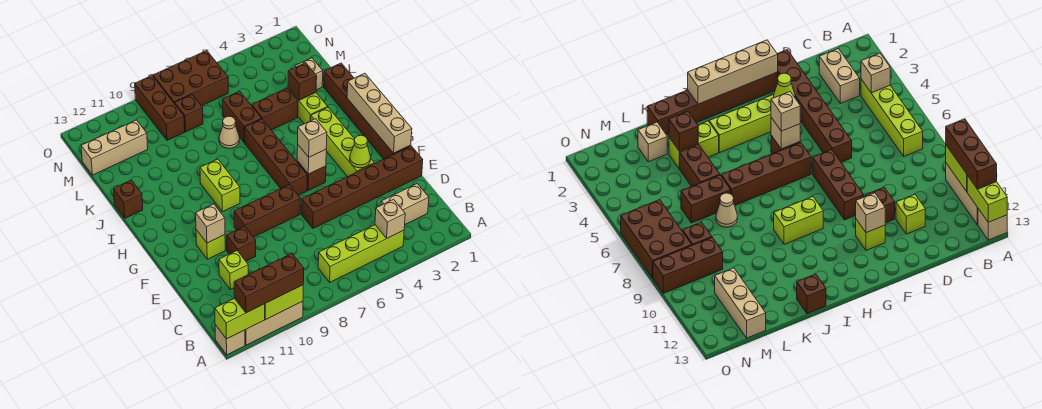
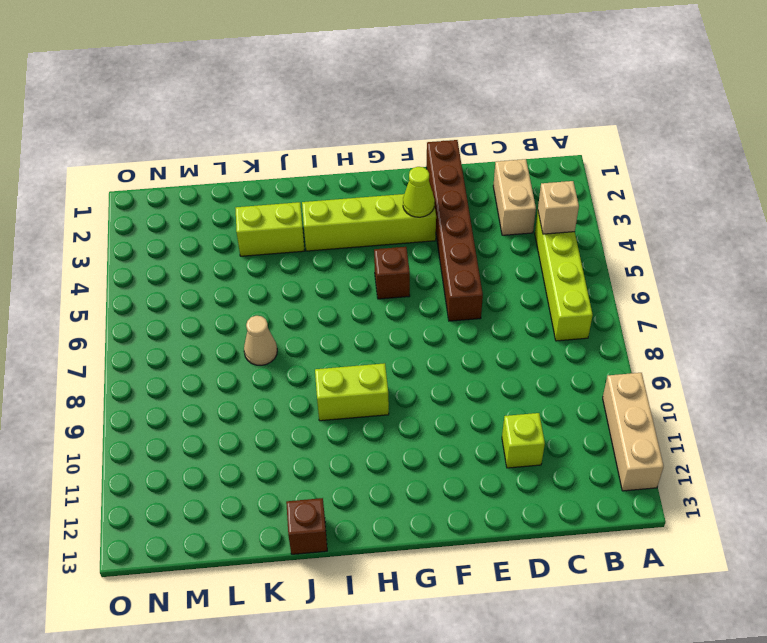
none -> tan 1x1 brick [215,325,245,355]
none -> brown 1x1 brick [227,226,256,261]
none -> brown 1x6 brick [324,63,411,159]
none -> brown 1x3 brick [234,185,301,237]

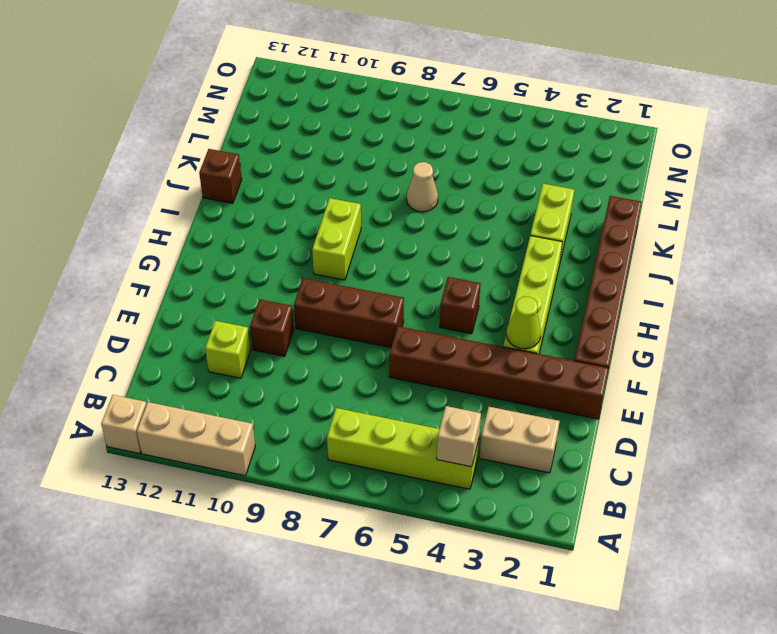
none -> lime 1x1 brick [196,230,225,259]
none -> brown 1x4 brick [244,119,307,195]
none -> brown 1x2 brick [252,88,298,130]
none -> brown 1x2 brick [222,91,262,142]

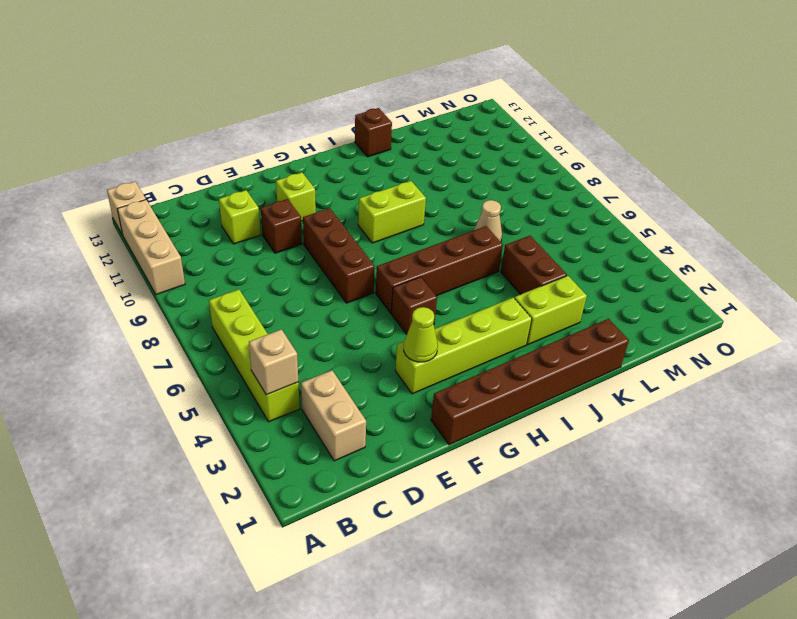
none -> brown 1x6 brick [302,146,423,228]
none -> brown 1x2 brick [222,91,262,142]
none -> tan 1x1 brick [295,58,323,90]
none -> brown 1x1 brick [175,95,203,132]

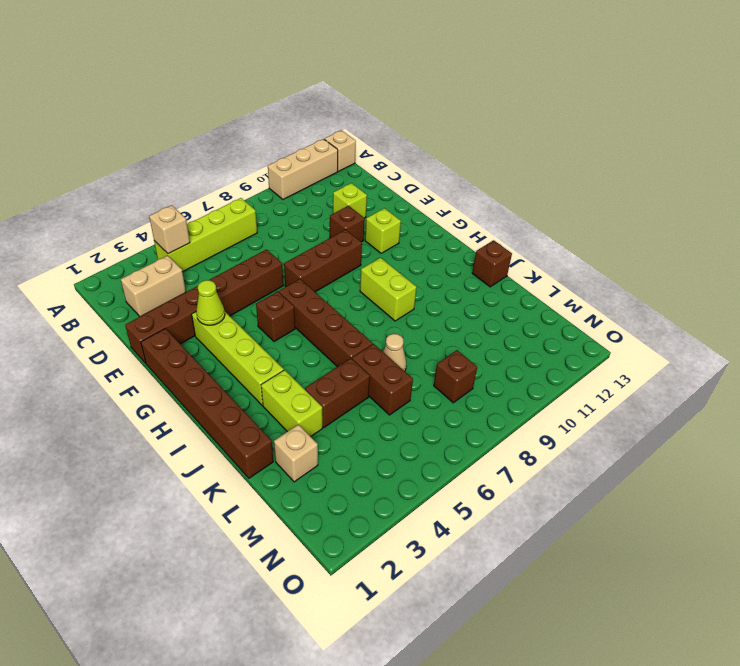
none -> brown 1x3 brick [135,76,185,140]
none -> tan 1x3 brick [81,120,148,175]
none -> brown 2x3 brick [153,51,228,106]
none -> lime 1x2 brick [265,285,303,320]

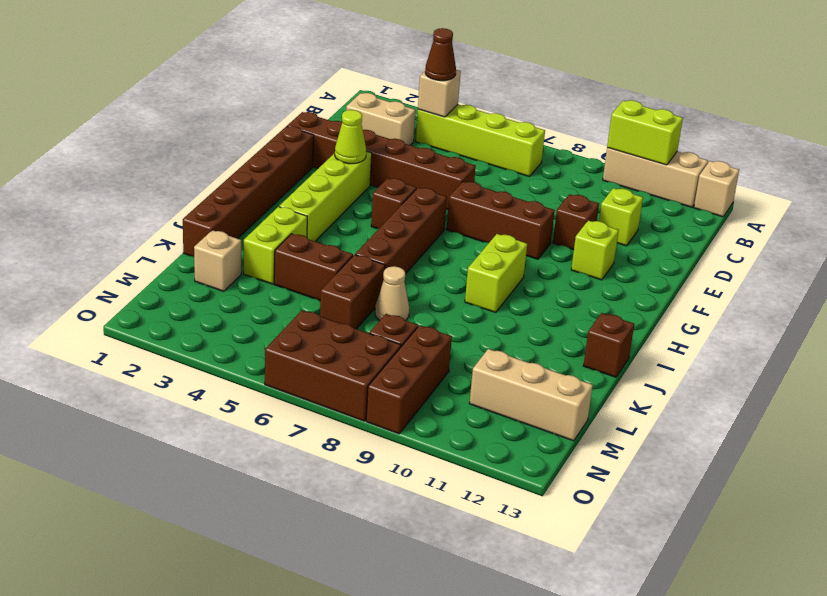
brown 1x1 cone [425,28,456,81] -> none
none -> lime 1x2 brick [215,298,265,339]
none -> tan 1x4 brick [347,73,412,153]
none -> tan 1x1 brick [196,204,225,243]
none -> tan 1x1 brick [297,145,326,174]

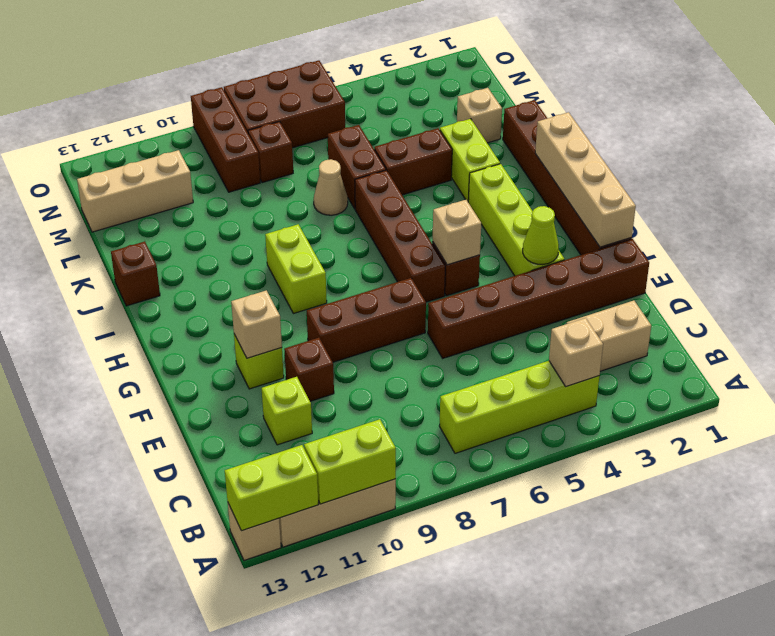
none -> brown 1x1 brick [288,63,317,100]
none -> brown 1x3 brick [234,254,304,313]
none -> tan 1x1 brick [298,119,327,157]

